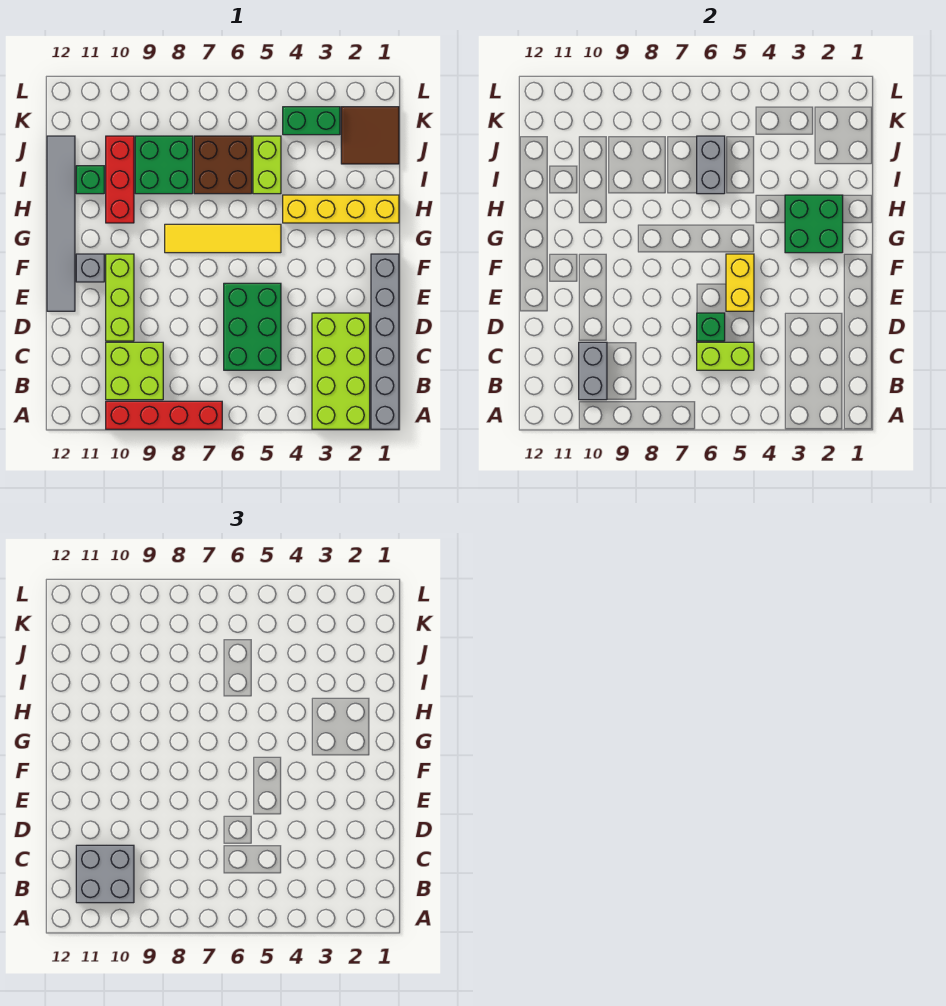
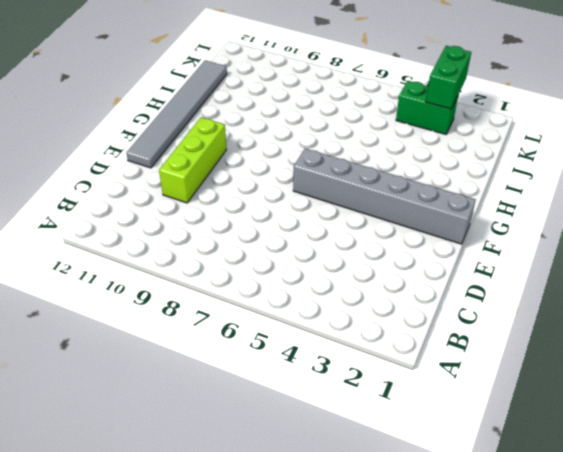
grey 1x6 brick [293,148,476,244] -> grey 1x6 brick turned to [371,254,399,429]
green 1x2 brick [426,46,471,109] -> none
none -> lime 2x4 brick [312,313,370,429]
none -> red 1x4 brick [106,401,222,429]
none -> lime 2x2 brick [106,342,163,400]

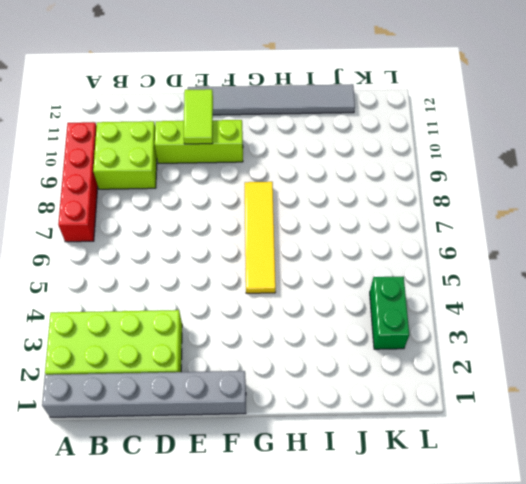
lime 1x2 tile [184,89,213,144] -> none
none -> green 2x3 brick [224,283,281,370]
none -> grey 1x1 brick [76,254,104,282]
none -> yellow 1x4 brick [283,195,399,223]

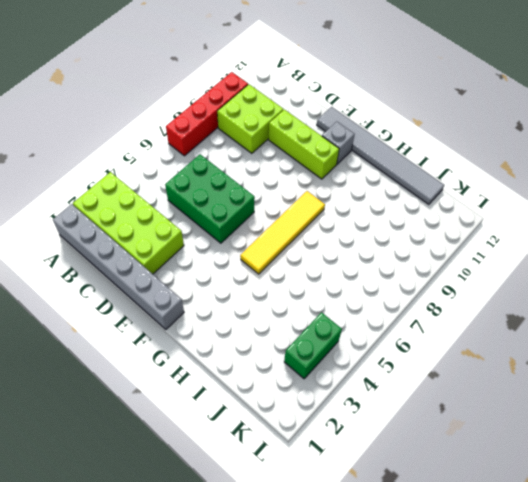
none -> yellow 1x4 brick [283,195,399,223]
none -> red 1x3 brick [106,136,134,223]
none -> lime 1x2 brick [253,136,281,194]

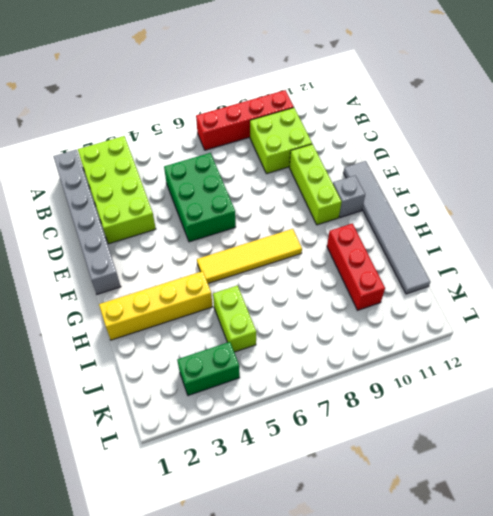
none -> brown 2x2 brick [194,136,252,194]
none -> green 2x2 brick [135,136,193,194]
none -> green 1x1 brick [76,166,104,194]

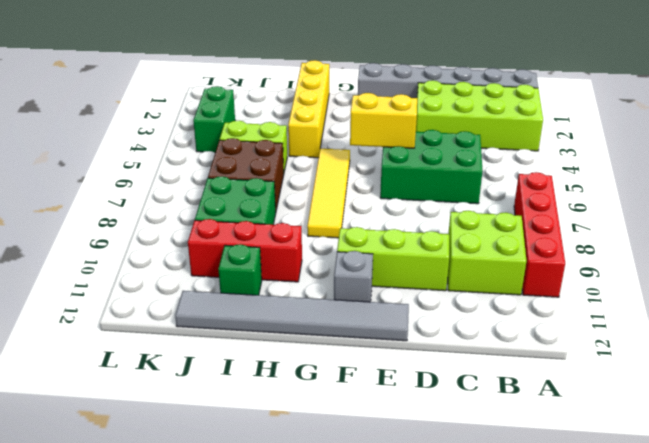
none -> brown 2x2 tile [341,107,399,164]
none -> grey 1x2 brick [579,342,607,400]
none -> lime 1x2 brick [697,342,754,370]

